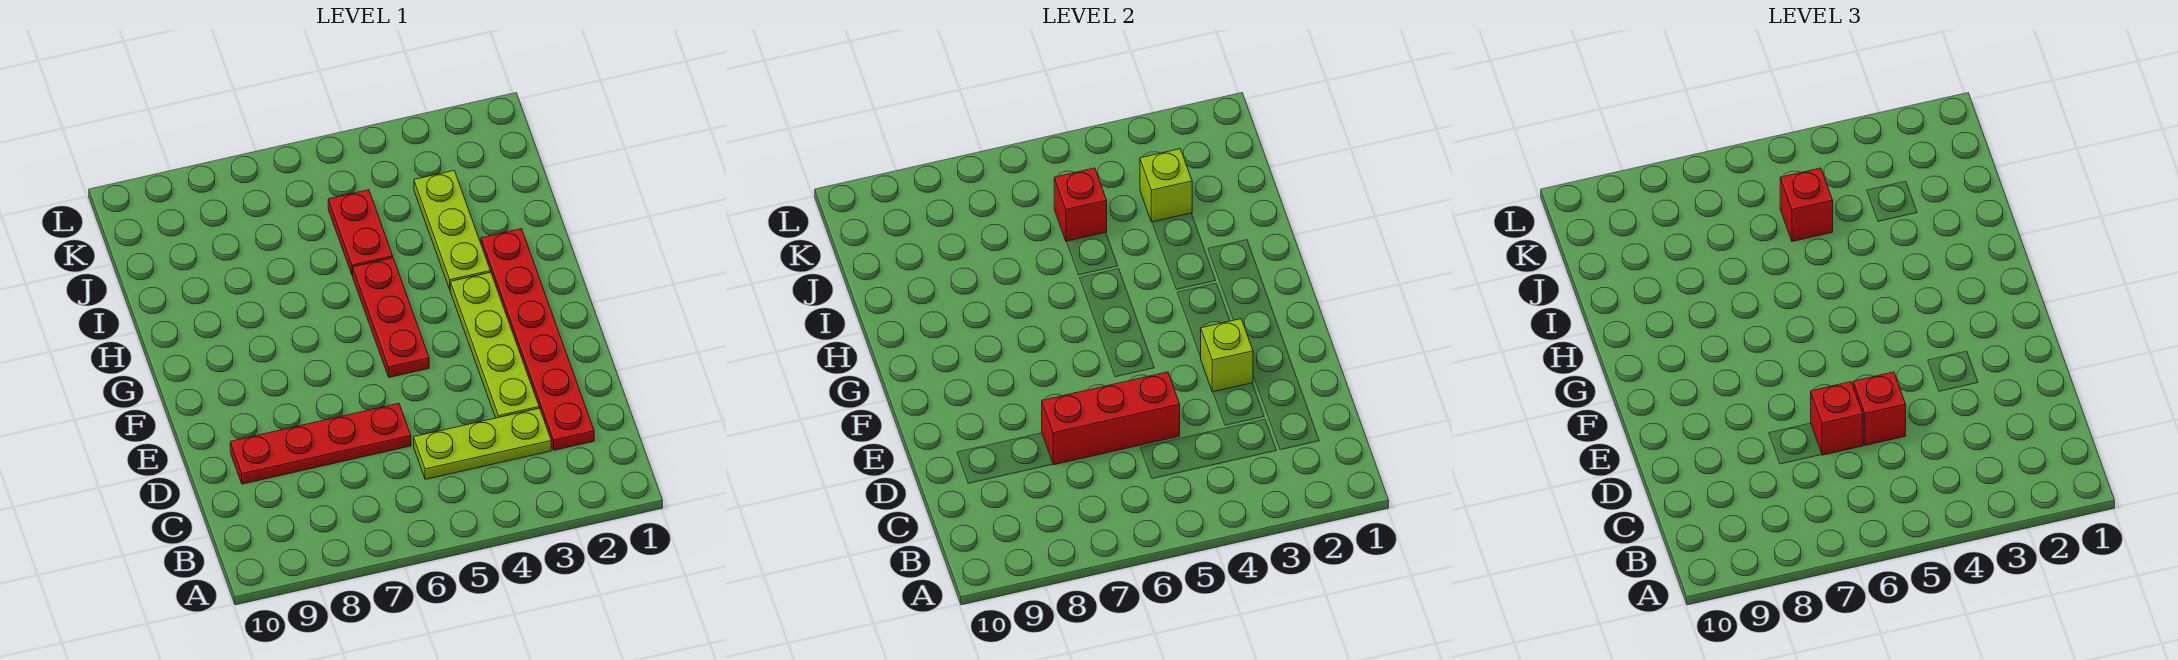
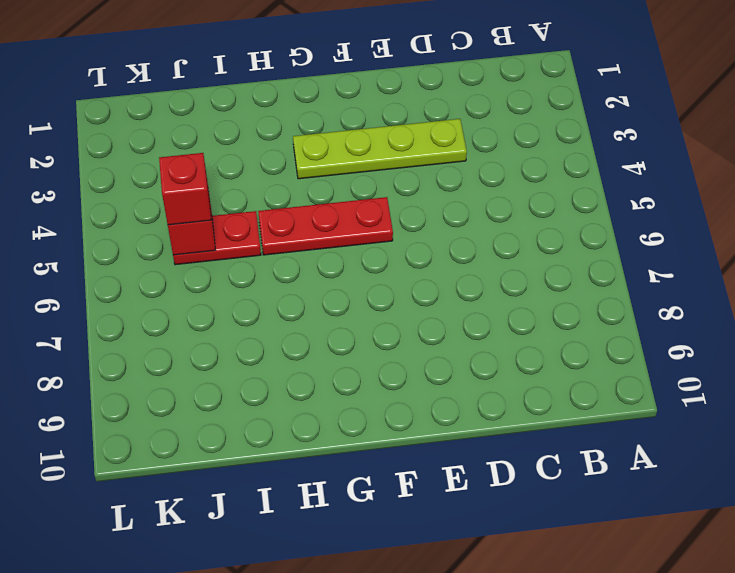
none -> red 1x6 plate [481,229,594,450]
none -> lime 1x3 plate [414,408,551,479]
none -> red 1x4 plate [230,403,411,484]

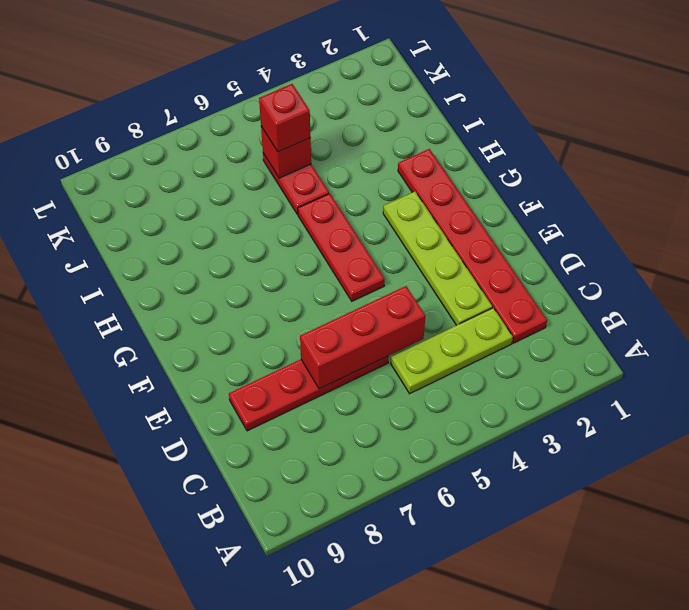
none -> lime 1x3 plate [414,171,491,289]
none -> lime 1x1 brick [1200,319,1253,392]
none -> lime 1x1 brick [1140,149,1192,222]

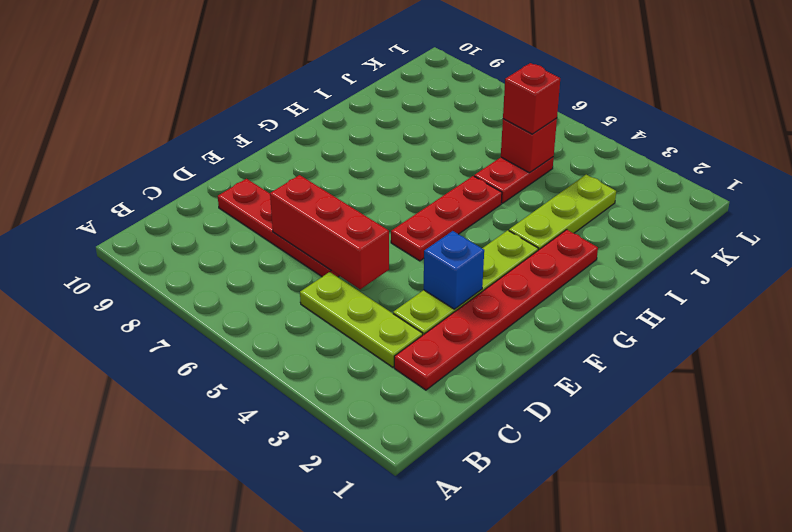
blue 1x1 brick [424,231,484,309] -> lime 1x1 brick [1200,319,1253,392]
none -> lime 1x1 brick [1140,149,1192,222]
none -> red 1x1 brick [1853,372,1906,445]
none -> red 1x1 brick [1811,382,1863,455]

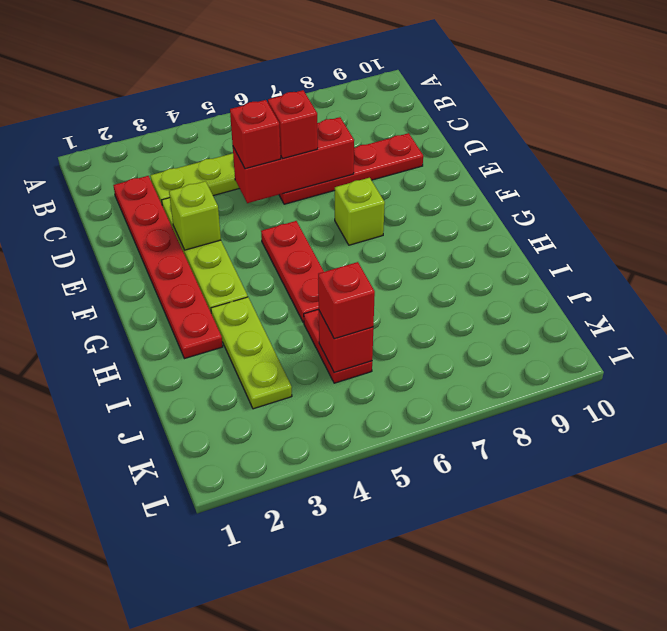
lime 1x1 brick [335,178,385,245] -> lime 1x1 brick moved to [1140,149,1192,222]

